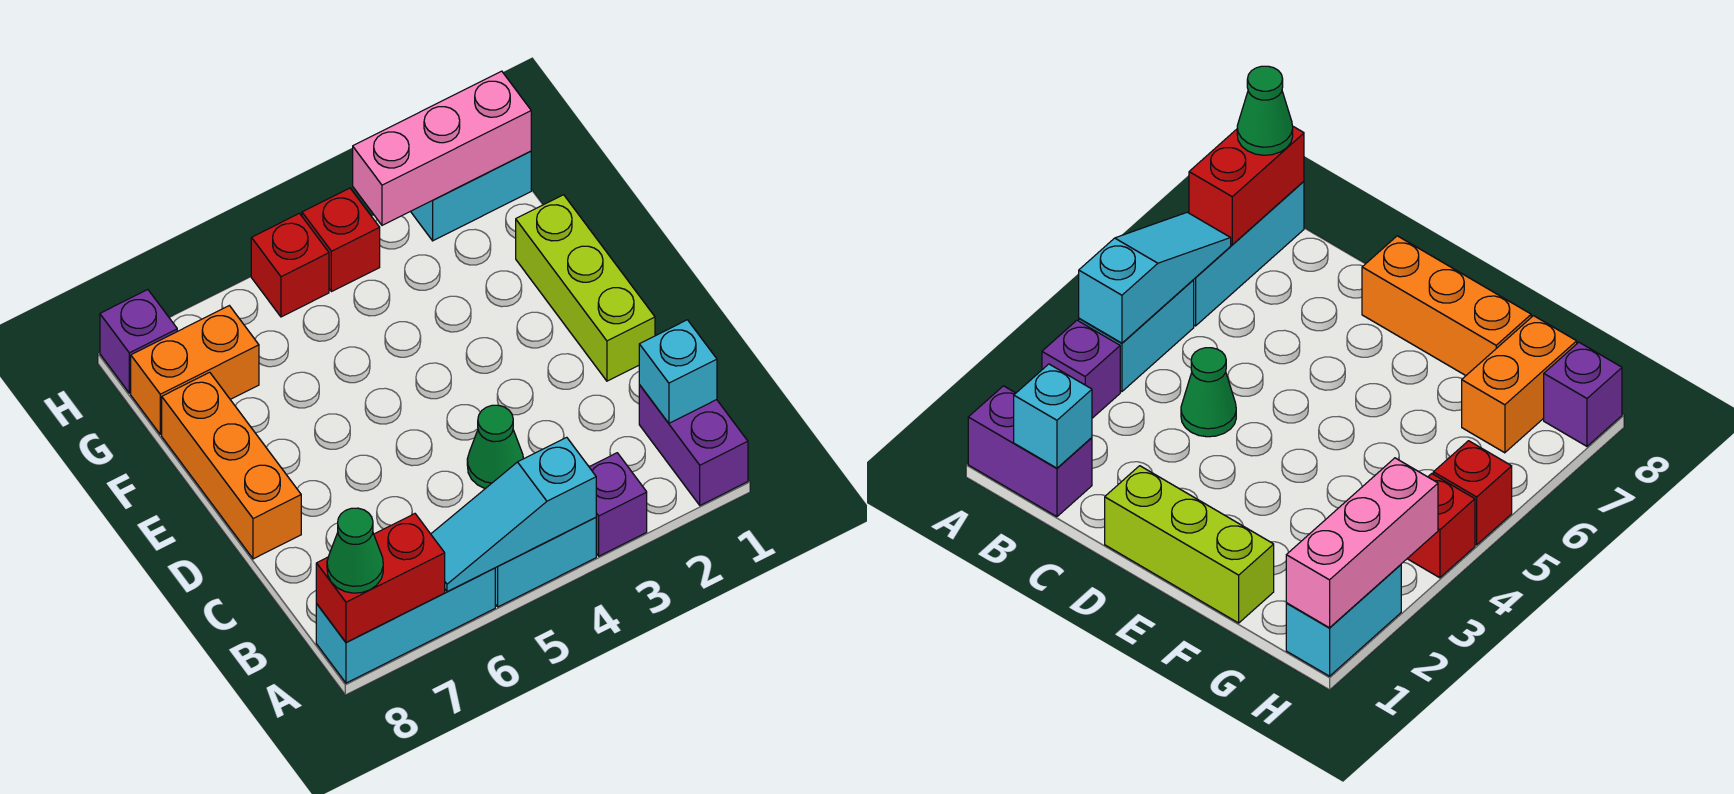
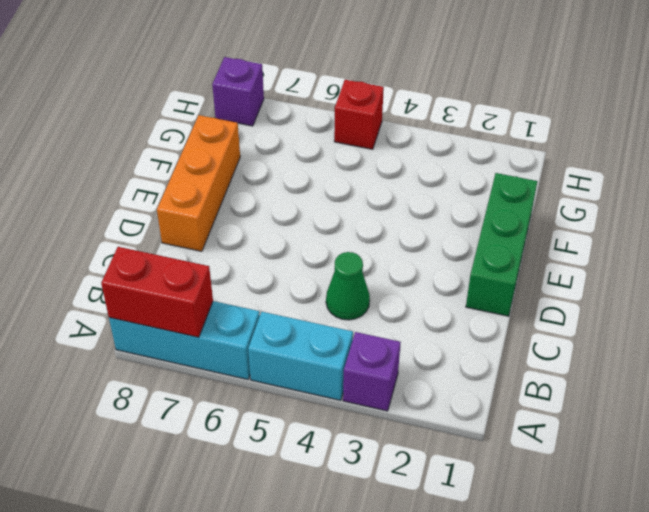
green 1x3 brick [466,173,538,316] -> lime 1x3 brick [516,195,655,381]
none -> purple 1x2 brick [639,385,748,505]
none -> orange 1x2 brick [131,306,259,434]
none -> cyan 1x2 brick [411,151,531,241]

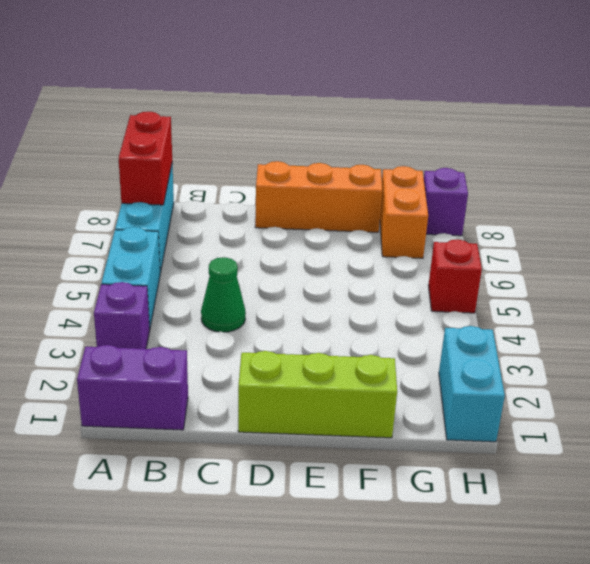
none -> red 1x1 brick [302,188,380,292]
none -> cyan 1x3 slope [431,437,596,592]
none -> cyan 1x1 brick [639,320,717,423]

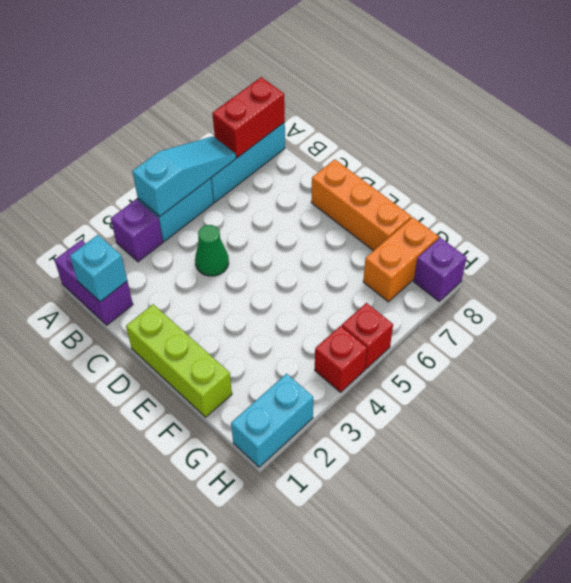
none -> pink 1x3 brick [353,71,531,225]
none -> green 1x1 cone [327,508,383,593]

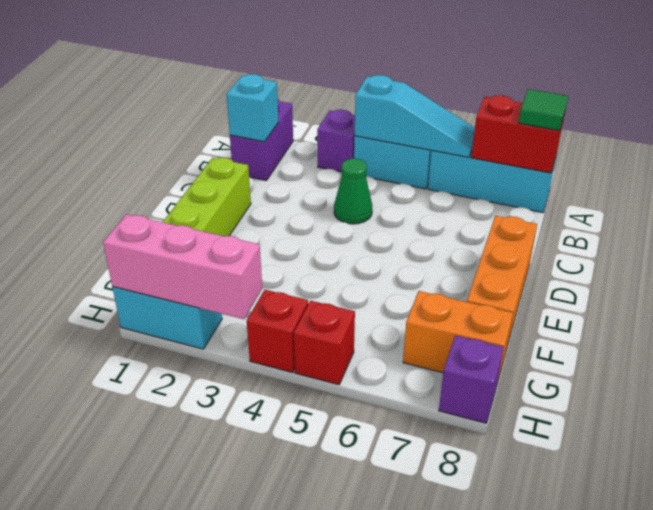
green 1x1 tile [519,89,568,131] -> green 1x1 cone [327,508,383,593]

